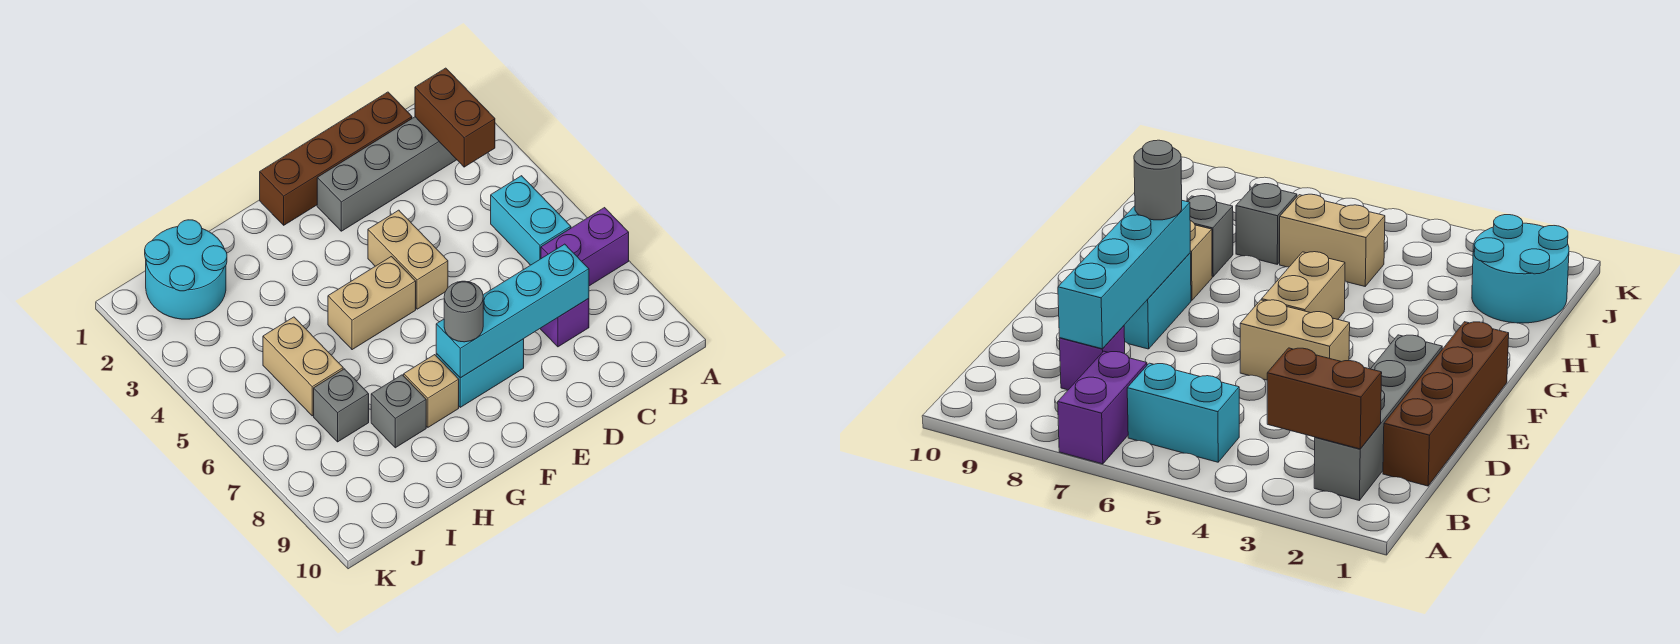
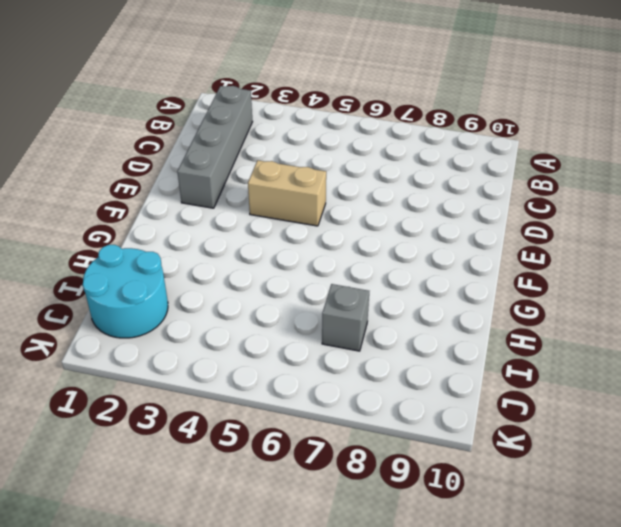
none -> purple 1x2 brick [541,208,629,286]
none -> cyan 1x2 brick [491,176,571,265]
none -> brown 1x4 brick [260,92,412,225]

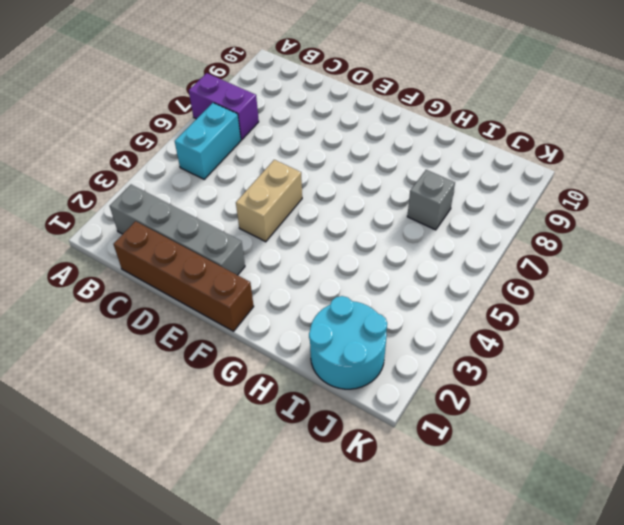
none -> purple 1x1 brick [540,299,589,347]
none -> cyan 1x2 brick [436,339,524,407]
none -> tan 1x2 brick [328,257,416,350]

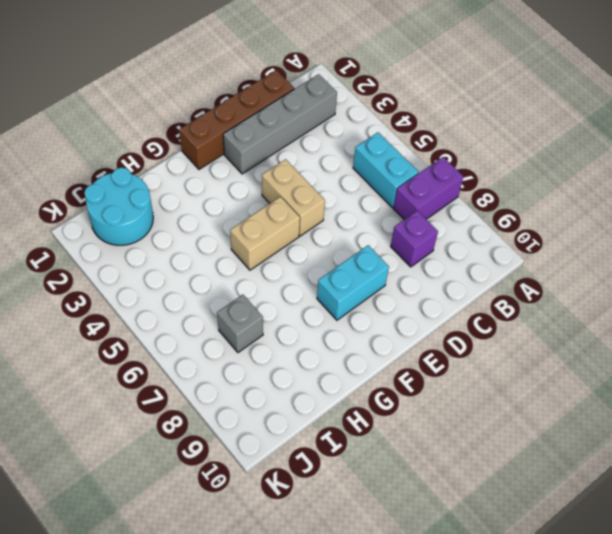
none -> tan 1x1 brick [404,355,459,427]
none -> grey 1x1 brick [371,375,426,448]
none -> tan 1x2 brick [263,317,343,416]

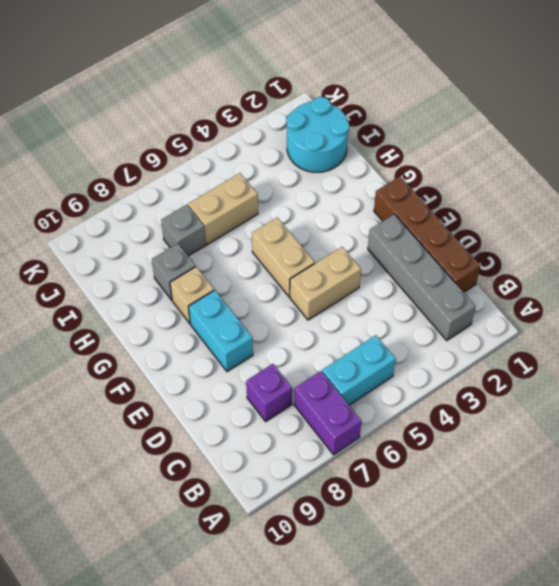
none -> brown 1x2 brick [415,68,495,167]
none -> cyan 1x4 brick [436,244,589,378]
none -> grey 1x1 round brick [444,281,483,342]

